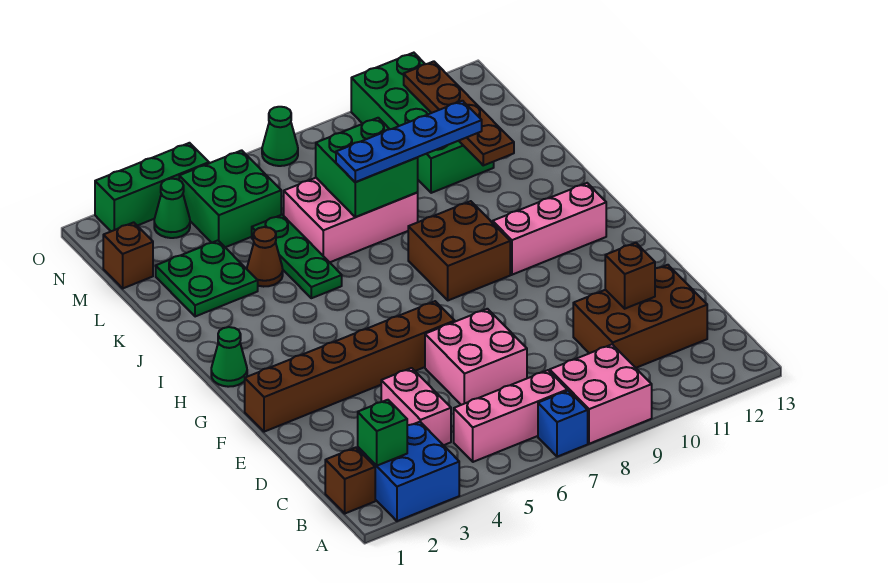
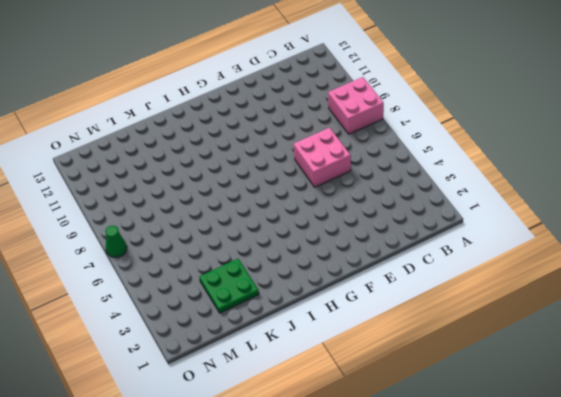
none -> blue 2x2 brick [358,422,459,521]
none -> blue 1x1 brick [538,391,588,457]
none -> brown 1x1 brick [325,448,375,513]

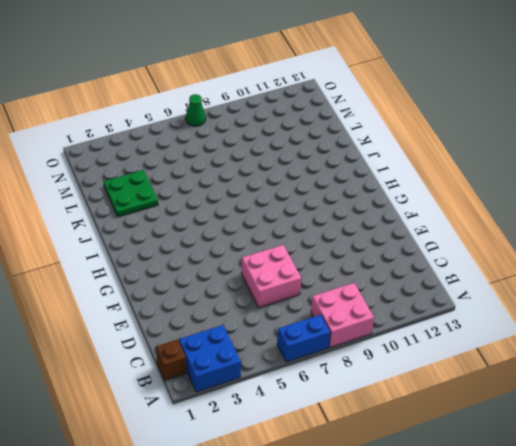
blue 1x2 brick [277,315,331,362] -> blue 1x1 brick [538,391,588,457]
none -> pink 1x3 brick [454,370,567,462]
none -> pink 1x2 brick [381,368,451,445]
none -> brown 2x3 brick [573,265,707,368]

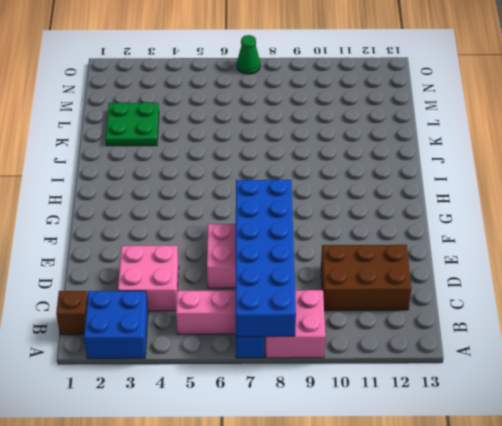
blue 2x6 brick [235,179,296,337] -> none
pink 2x2 brick [118,246,179,311] -> pink 1x2 brick [381,368,451,445]
none -> brown 1x6 brick [245,301,455,432]
none -> green 1x1 cone [211,327,247,387]
none -> brown 2x2 brick [408,201,510,300]

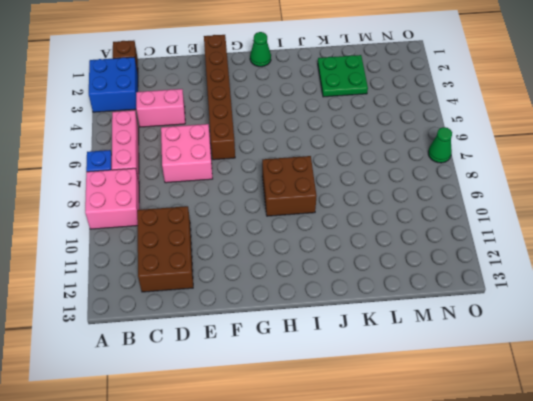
none -> pink 1x3 brick [493,183,606,275]
none -> green 1x3 plate [252,215,342,298]
none -> brown 1x1 cone [247,227,283,287]

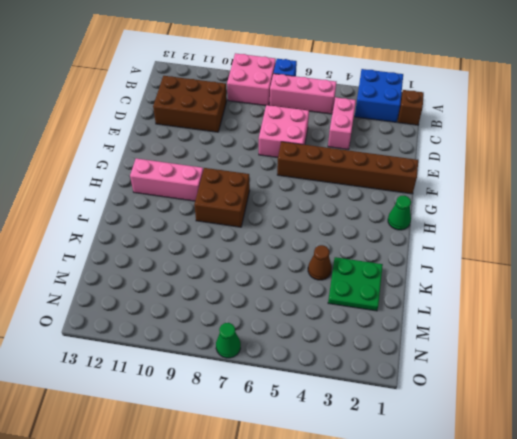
none -> green 1x3 plate [252,215,342,298]
none -> pink 2x3 brick [284,178,418,262]
none -> green 2x4 brick [351,53,494,193]

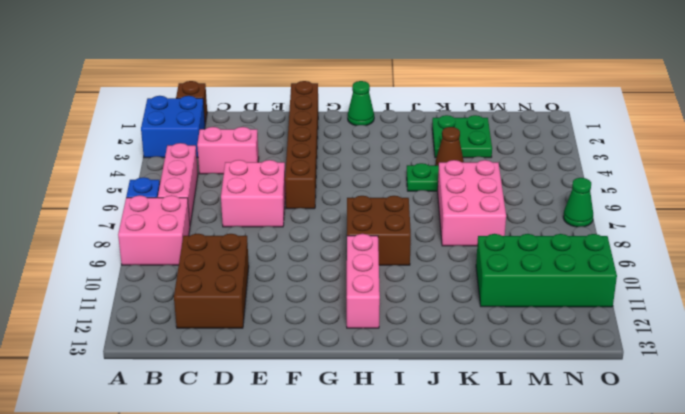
none -> brown 1x1 brick [103,222,153,288]
none -> green 2x2 brick [179,150,281,247]
none -> green 1x1 cone [154,179,190,238]

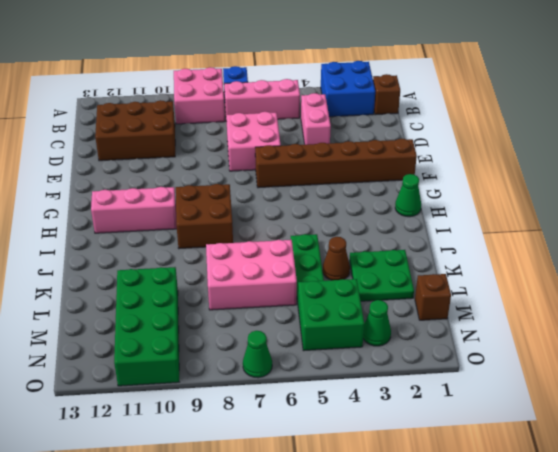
none -> green 1x3 brick [95,143,209,231]
none -> green 1x1 brick [358,400,407,466]
none -> brown 1x1 brick [605,243,655,309]

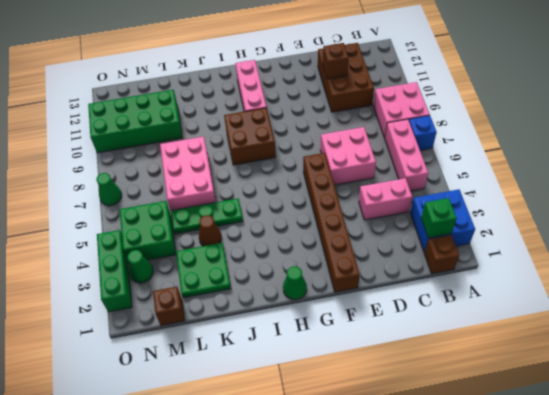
none -> green 2x2 brick [316,118,418,217]
none -> brown 1x4 plate [404,61,514,165]
none -> blue 1x4 plate [336,101,482,182]

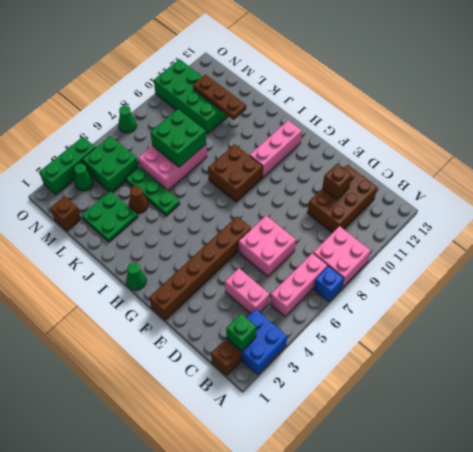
brown 1x3 plate [193,74,246,120] -> brown 1x4 plate [404,61,514,165]
none -> blue 1x4 plate [336,101,482,182]

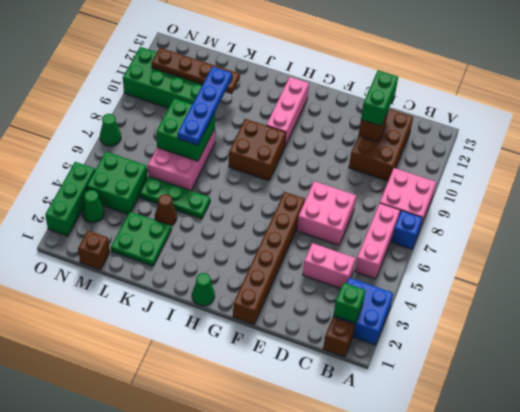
green 1x2 brick [361,70,398,126] -> none

